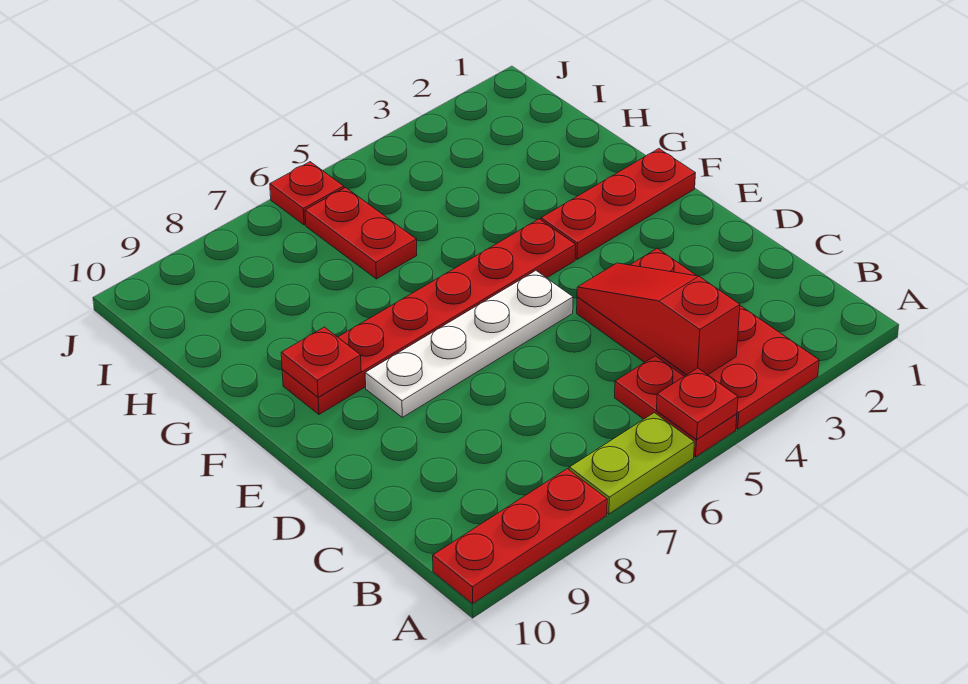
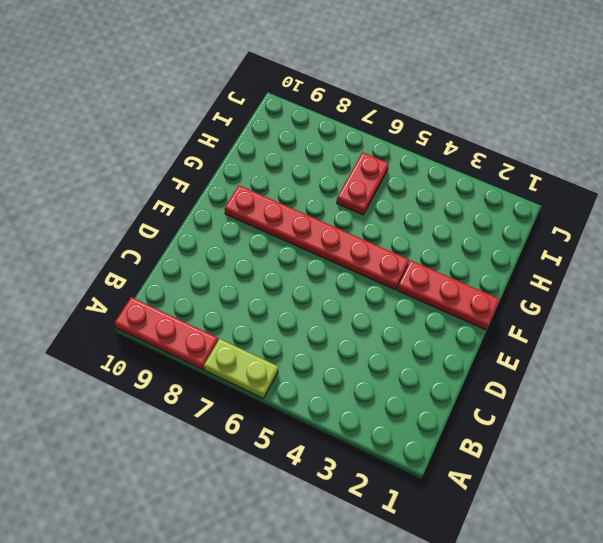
none -> red 2x4 plate [577,248,819,429]
none -> red 1x2 plate [615,356,737,457]
none -> white 1x4 plate [365,271,573,417]

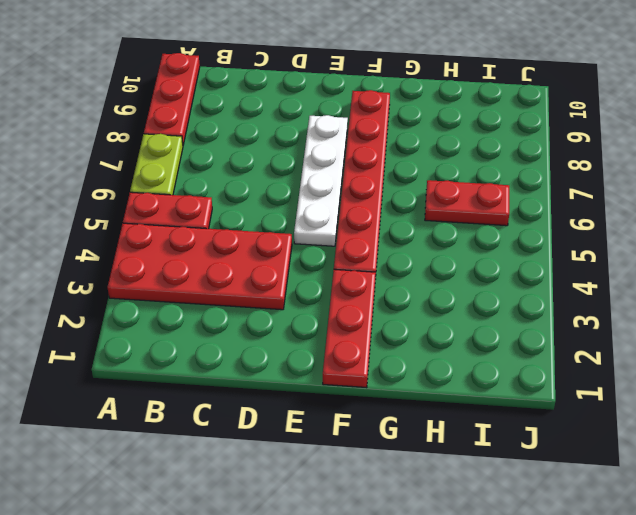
none -> red 1x1 plate [270,162,344,225]
none -> red 1x1 plate [656,368,738,440]
none -> red 1x3 slope [577,263,740,375]

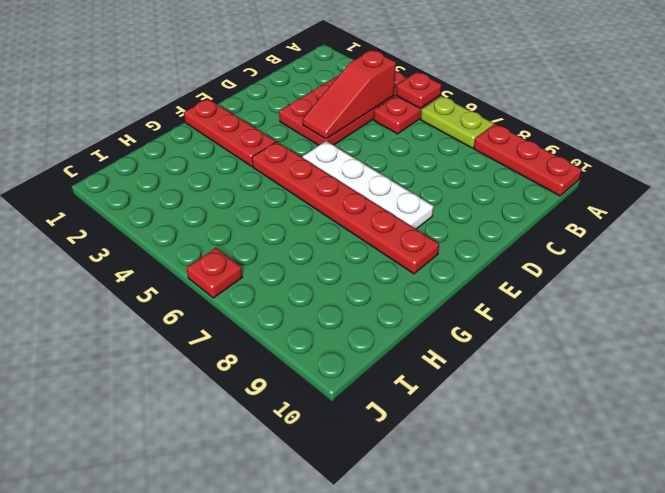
none -> red 1x2 plate [305,188,417,279]
none -> red 1x1 plate [281,327,361,397]

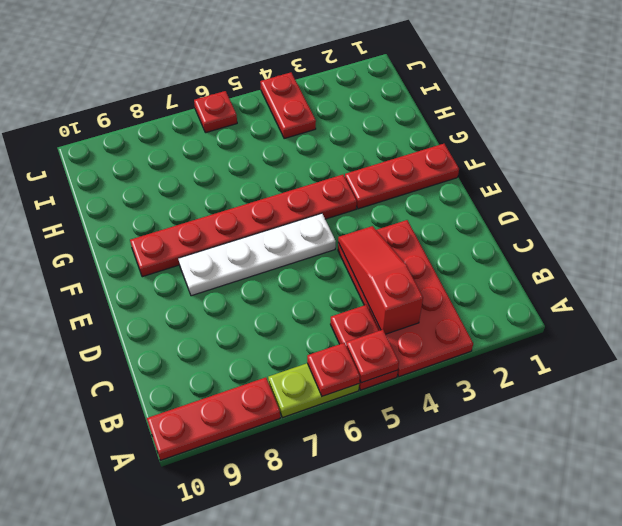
red 1x1 plate [307,343,360,396] -> red 1x1 plate moved to [281,327,361,397]
red 1x2 plate [260,72,316,138] -> red 1x2 plate moved to [305,188,417,279]

